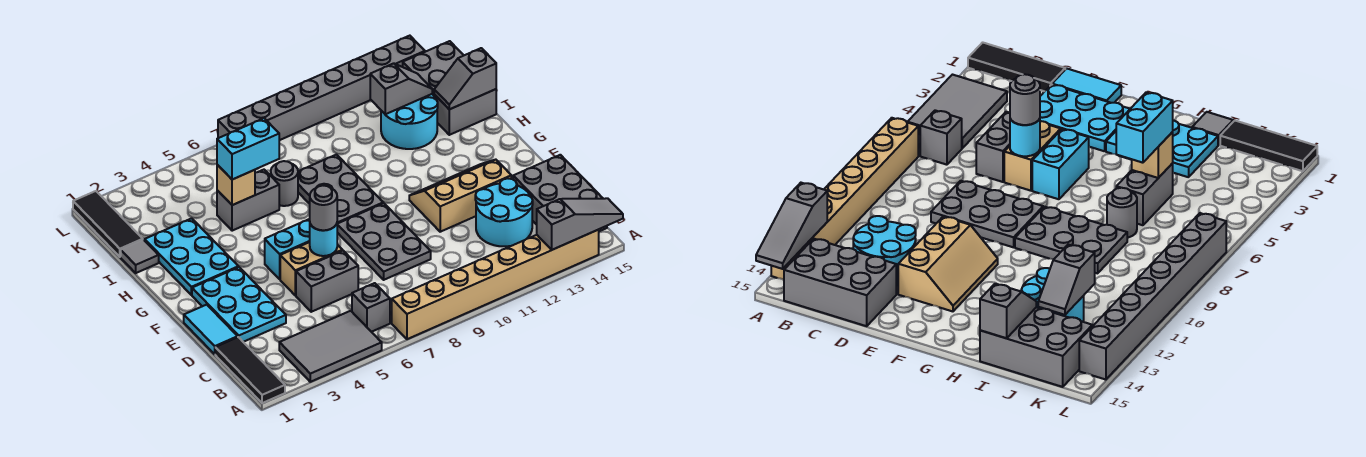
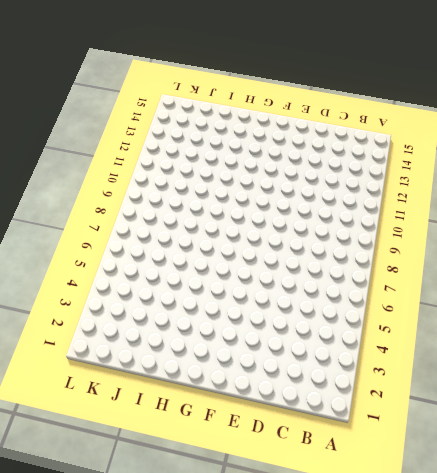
none -> black 1x3 tile [215,337,285,403]
none -> grey 2x3 tile [279,311,382,382]
none -> tan 1x8 brick [392,230,599,339]

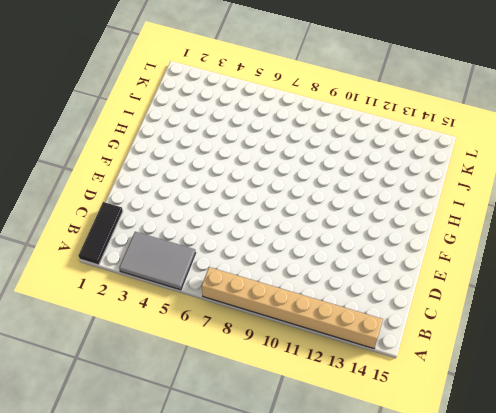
none -> grey 1x1 brick [352,283,390,332]
none -> grey 2x3 brick [513,155,607,231]
none -> cyan 2x2 round brick [475,178,533,246]

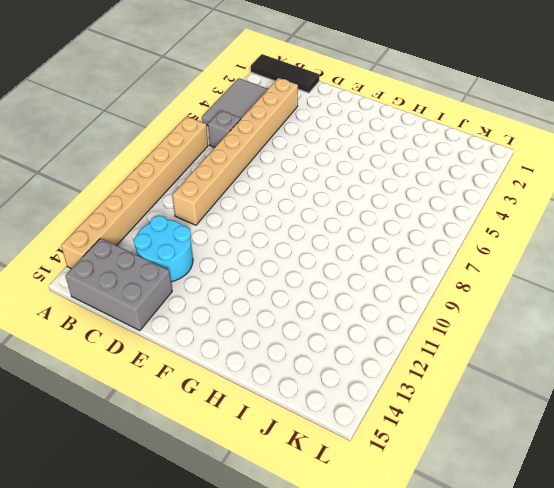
tan 1x8 brick [172,78,298,225] -> none
none -> cyan 1x2 tile [184,305,238,354]
none -> cyan 2x3 plate [192,267,286,342]
none -> grey 1x2 brick [296,251,358,312]

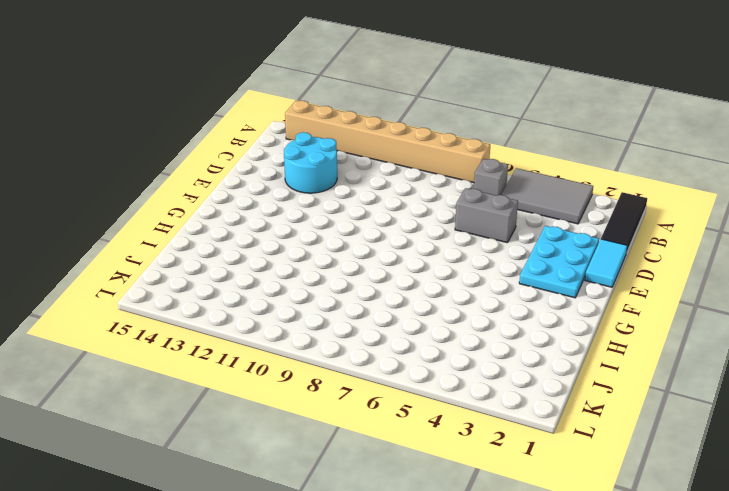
none -> grey 2x3 brick [513,155,607,231]
none -> grey 2x3 plate [337,203,431,280]
none -> tan 1x2 brick [280,242,342,296]

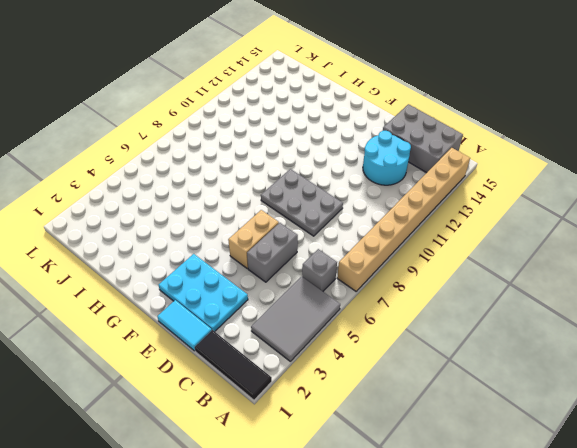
none -> tan 2x3 slope [409,160,511,232]
none -> cyan 1x2 brick [265,219,310,279]
none -> cyan 2x3 plate [145,218,238,295]

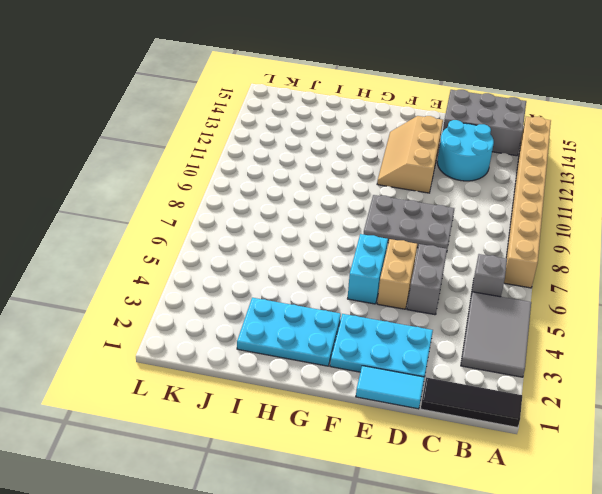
none -> grey 2x3 plate [298,155,383,224]
none -> grey 1x1 tile [121,240,159,273]
none -> grey 1x2 brick [217,170,279,231]

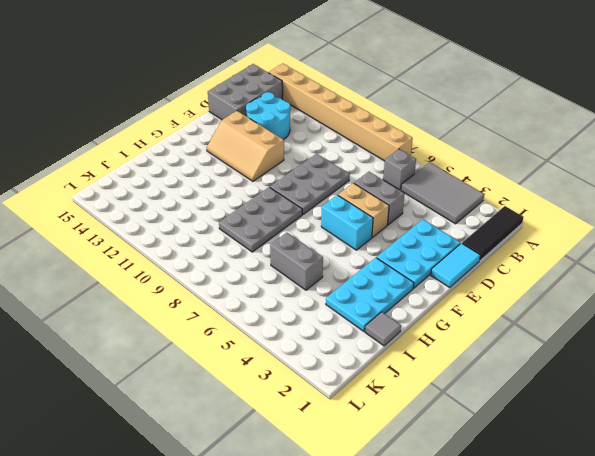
none -> grey 1x1 round brick [271,161,298,206]
none -> cyan 2x2 round brick [381,94,438,149]
none -> grey 2x3 brick [403,41,496,135]

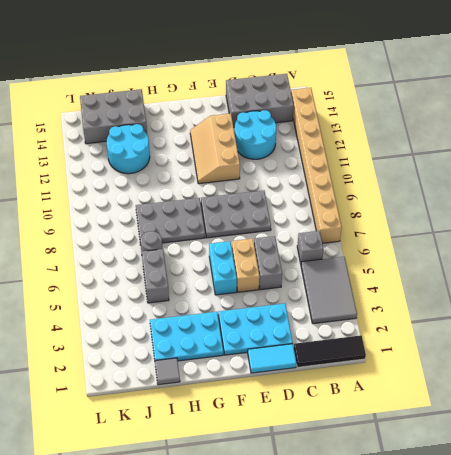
none -> black 1x3 tile [73,191,143,257]
none -> grey 1x8 brick [218,36,425,140]
none -> grey 1x3 slope [537,198,623,250]

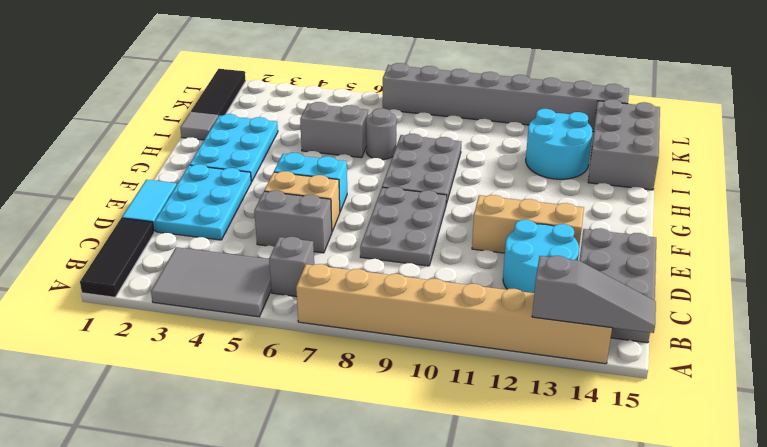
none -> cyan 1x1 round brick [310,224,337,256]
none -> tan 1x1 brick [217,165,255,205]
none -> grey 1x2 slope [434,48,496,109]

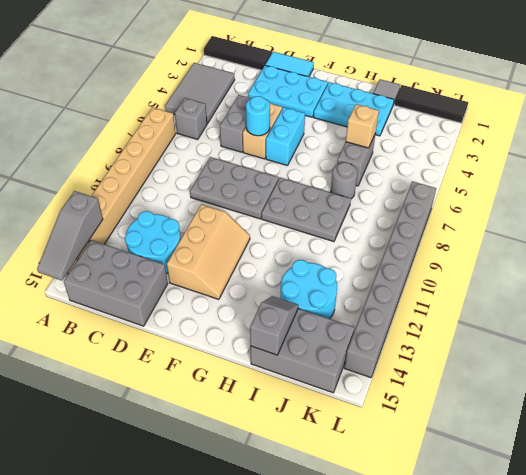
none -> grey 1x2 slope [370,63,432,114]
none -> grey 1x1 round brick [310,186,337,230]
none -> cyan 1x2 brick [217,118,279,180]

